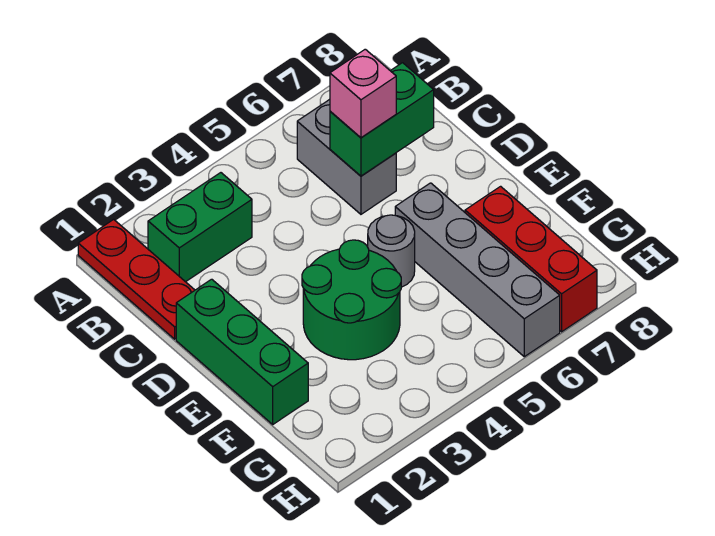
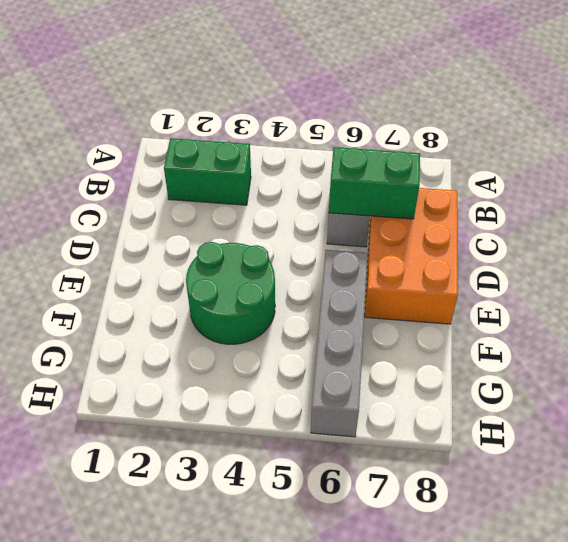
orange 2x3 brick [365,188,458,324] -> none
none -> red 1x3 plate [78,219,195,339]
none -> green 1x3 brick [176,279,308,424]

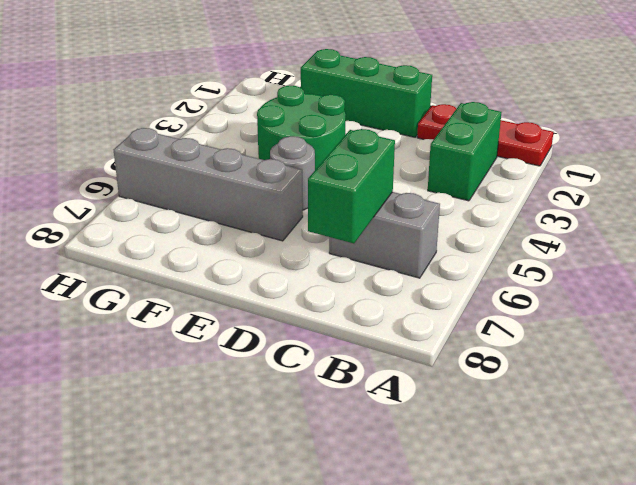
none -> red 1x3 brick [465,186,597,332]
none -> pink 1x1 brick [330,49,396,138]

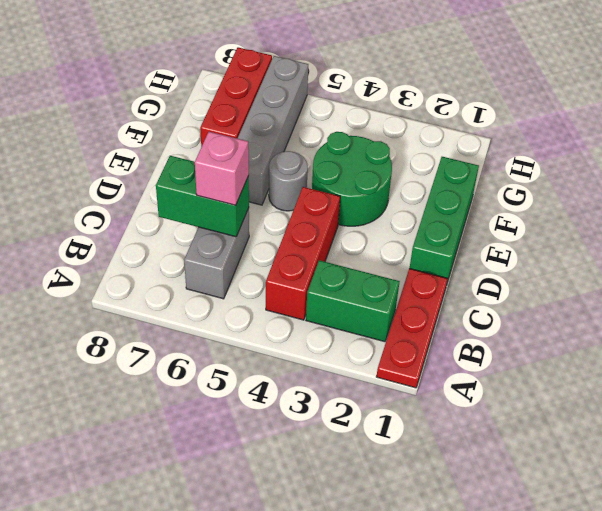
red 1x3 brick [266,187,340,320] -> none

